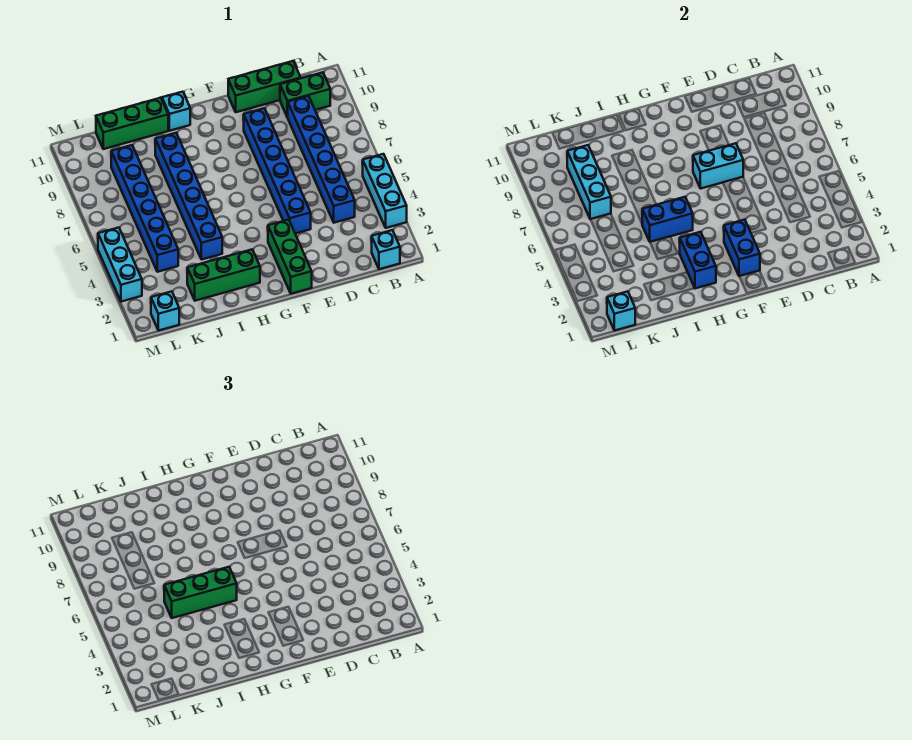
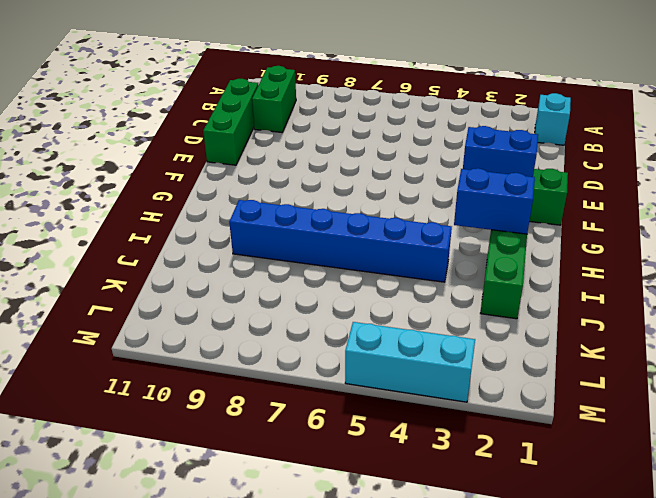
none -> cyan 1x3 brick [362,154,407,228]
none -> blue 1x6 brick [287,96,355,223]
none -> blue 1x6 brick [243,108,311,234]

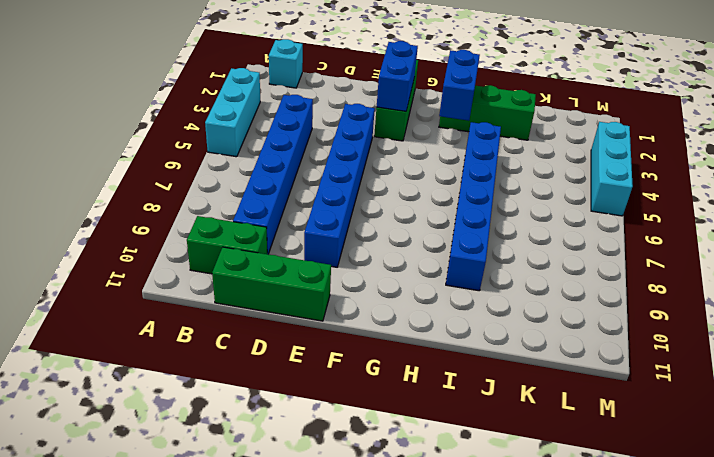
none -> cyan 1x1 brick [162,92,190,131]
none -> green 1x3 brick [96,98,168,149]
none -> blue 1x6 brick [111,145,178,272]

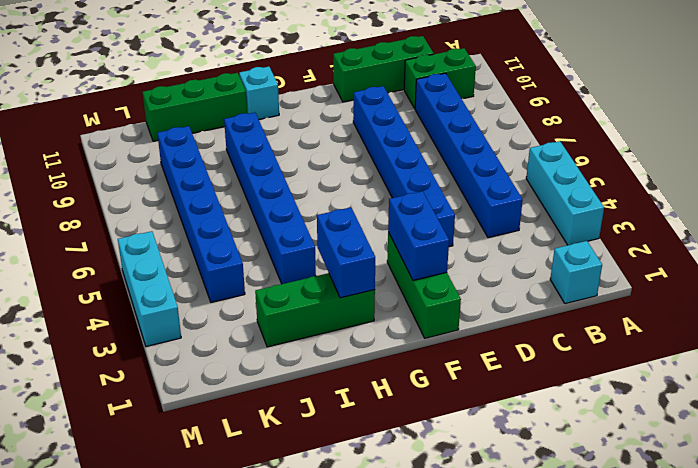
none -> cyan 1x1 brick [151,291,179,331]
none -> cyan 1x2 brick [693,143,743,189]
none -> blue 1x2 brick [642,197,693,242]

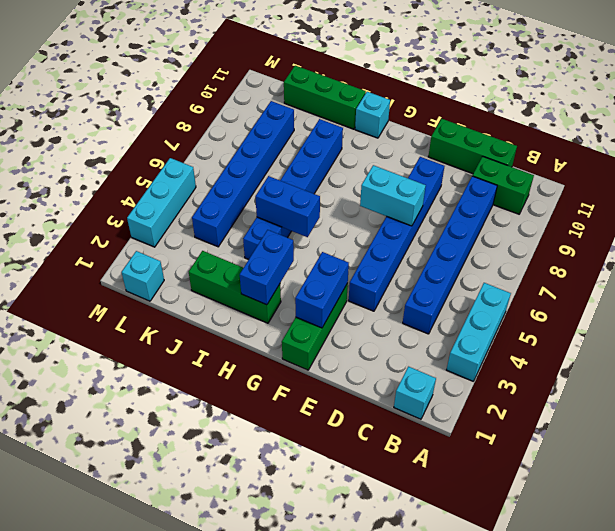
none -> cyan 1x3 brick [567,145,611,219]
none -> cyan 1x1 brick [607,291,635,331]
none -> green 1x3 brick [164,567,237,618]

